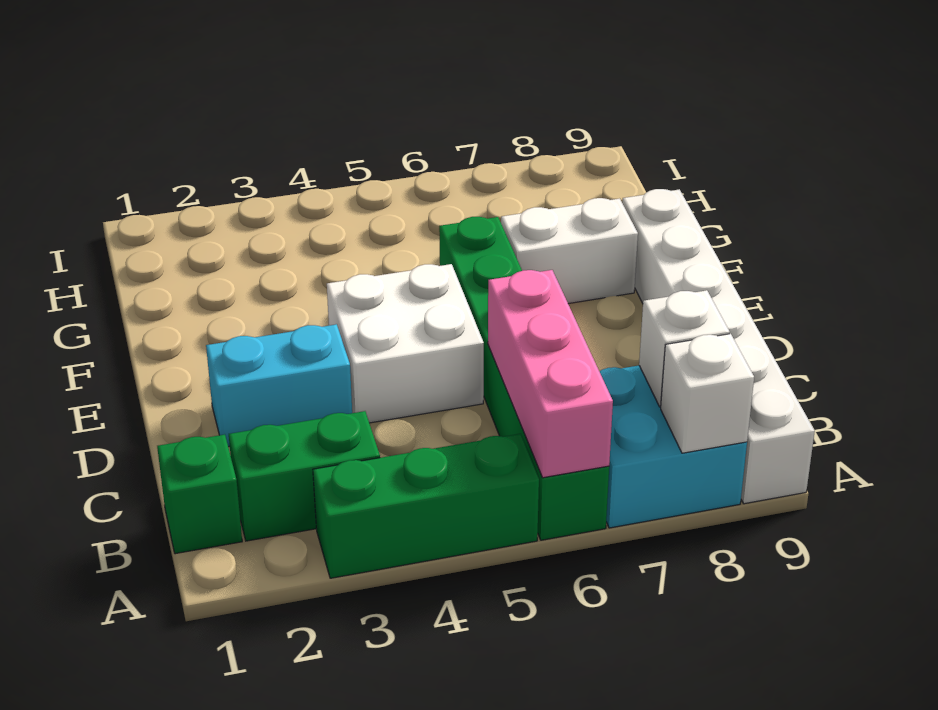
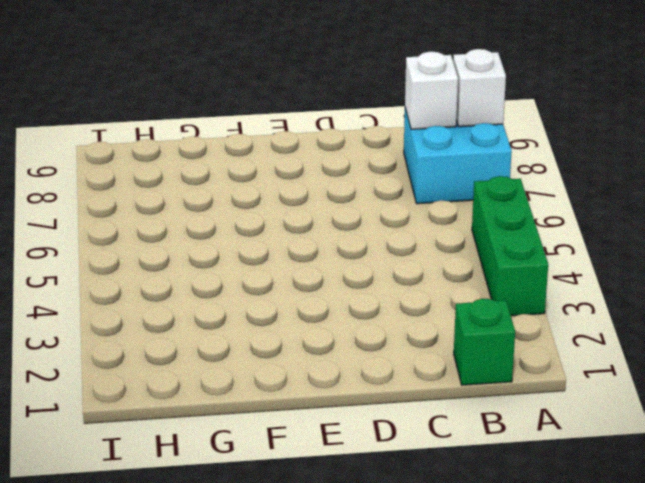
none -> green 1x6 brick [439,217,609,540]
none -> white 1x6 brick [622,189,815,504]
none -> green 1x2 brick [229,411,380,541]

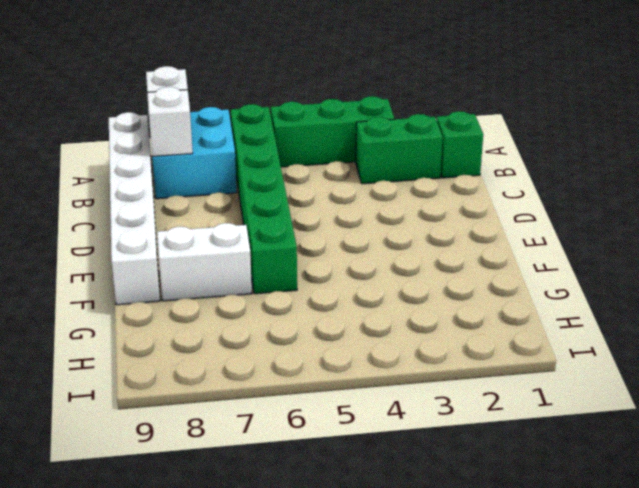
none -> cyan 1x2 brick [206,324,352,447]
none -> white 2x2 brick [327,264,484,423]
none -> pink 1x3 brick [488,270,613,478]

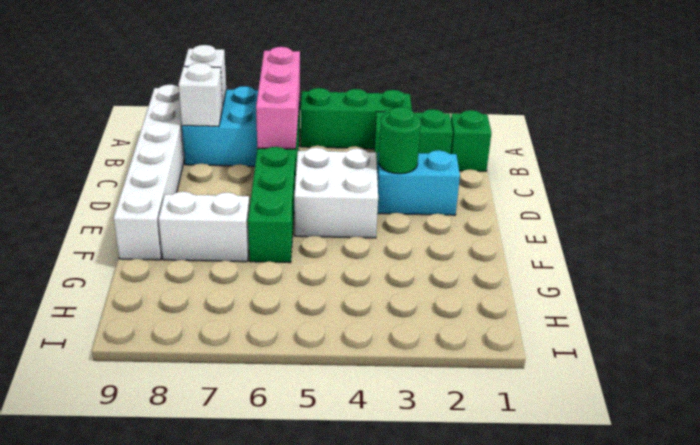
green 1x1 round brick [379,107,421,174] -> none

